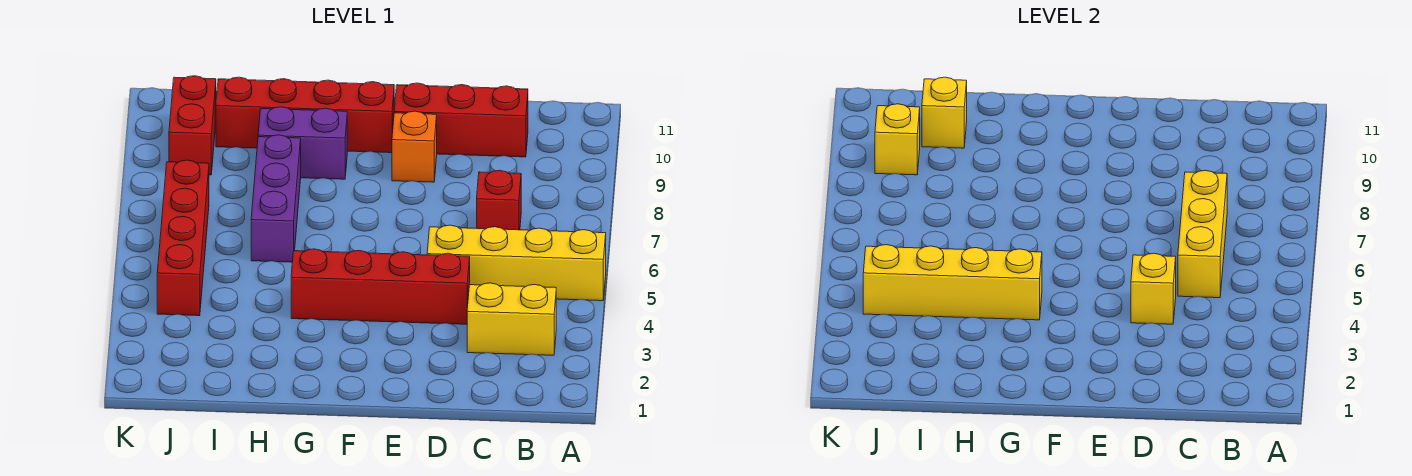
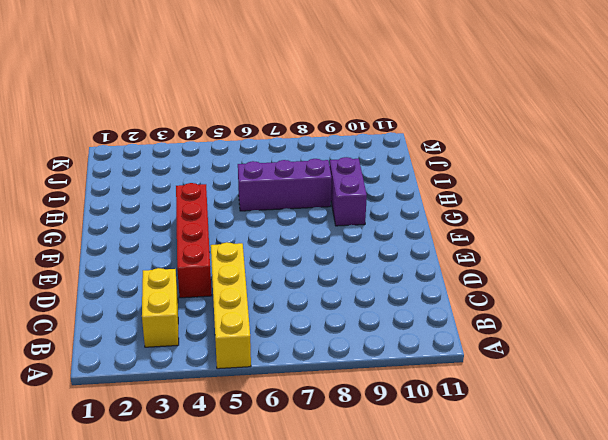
none -> red 1x1 brick [477,170,521,230]
none -> red 1x3 brick [394,83,528,157]
none -> orange 1x1 brick [392,111,437,182]

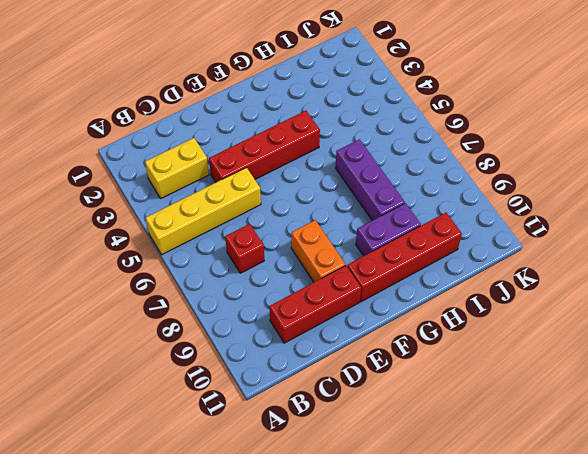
orange 1x2 brick [291,220,346,282] -> orange 1x1 brick [392,111,437,182]
none -> red 1x4 brick [157,160,209,316]
none -> red 1x2 brick [169,76,216,175]
none -> yellow 1x3 brick [1178,170,1227,298]

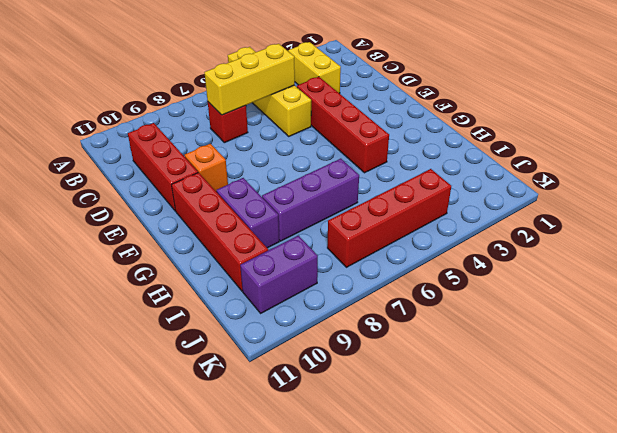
purple 1x2 brick [240,236,318,313] -> red 1x2 brick [169,76,216,175]
none -> yellow 1x1 brick [1131,253,1176,324]
none -> yellow 1x4 brick [863,245,1042,320]
none -> yellow 1x1 brick [922,77,967,148]

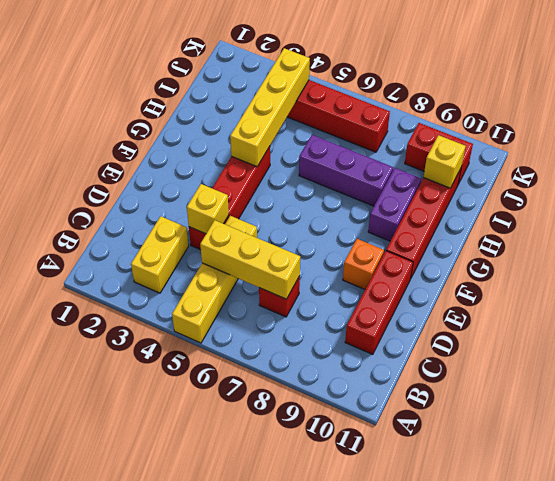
none -> yellow 1x1 brick [875,104,920,175]

